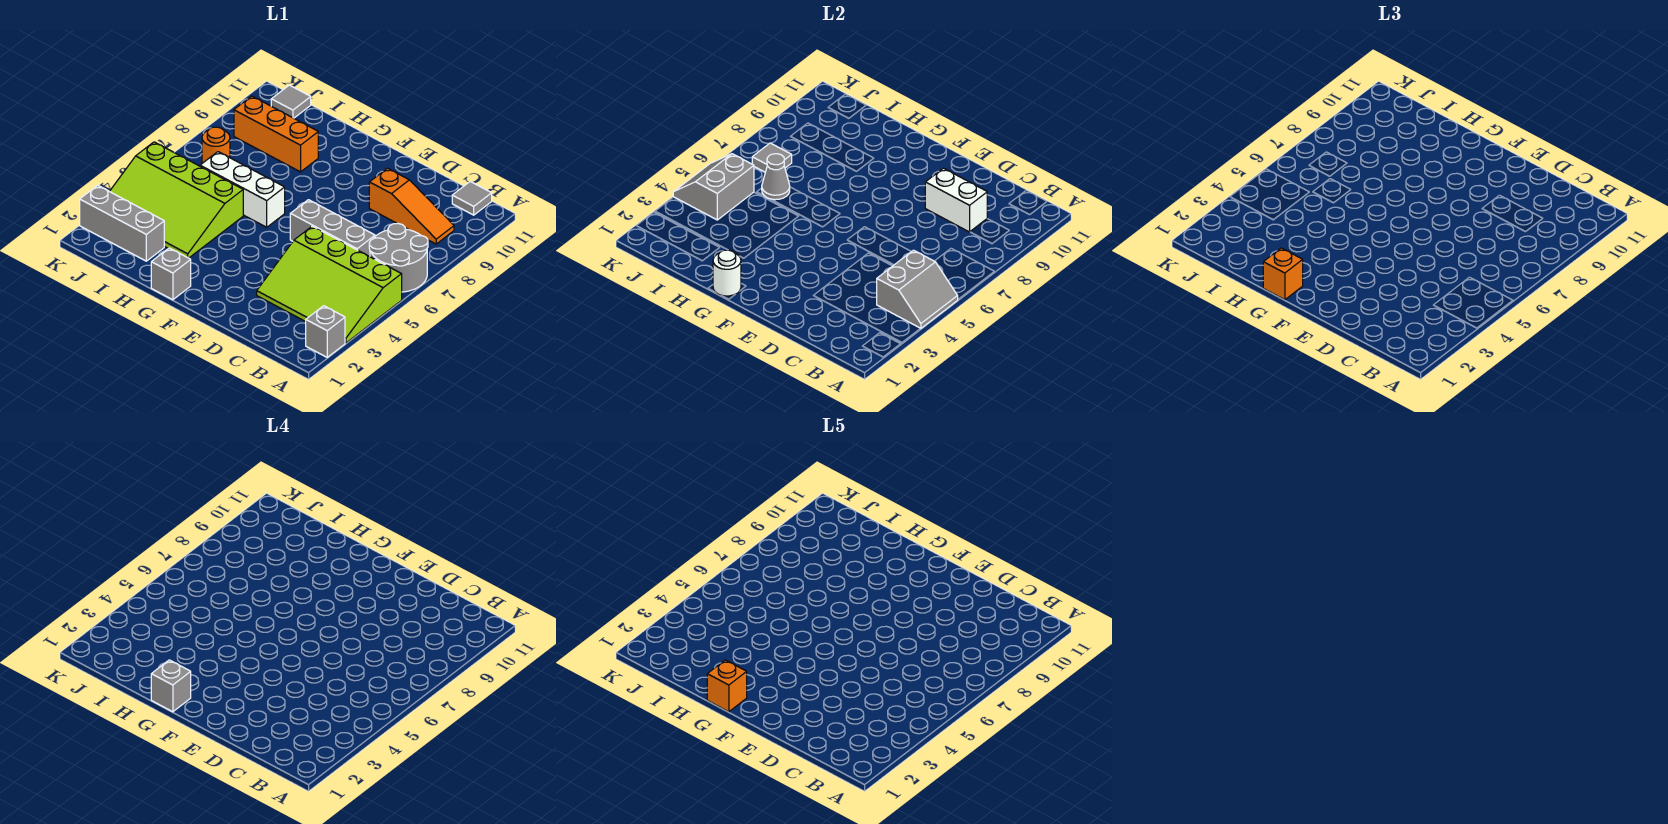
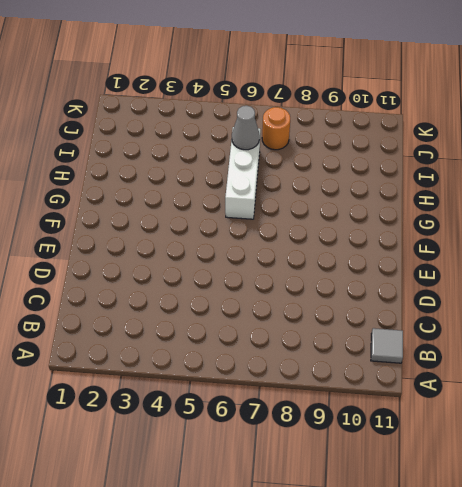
none -> grey 1x1 brick [306,306,345,357]
none -> lime 3x4 slope [257,226,402,343]
none -> grey 2x2 round brick [369,223,428,292]

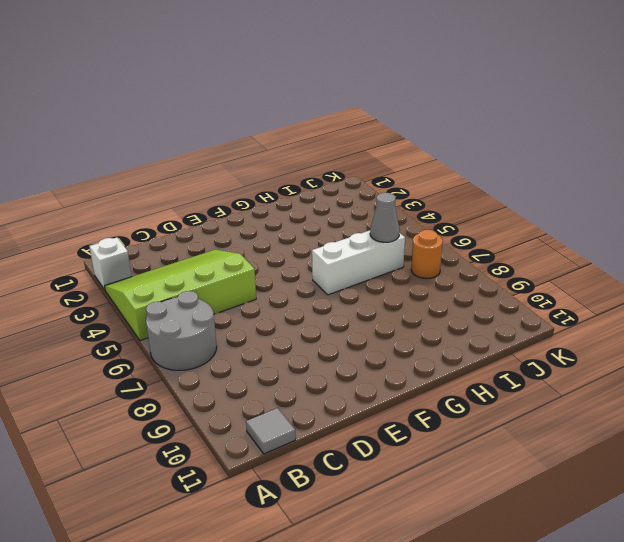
white 1x1 brick [89,238,132,290] -> grey 1x1 brick [306,306,345,357]
none -> orange 1x3 slope [369,168,454,244]
none -> grey 1x3 brick [290,200,375,257]
none -> grey 1x1 brick [151,248,191,300]

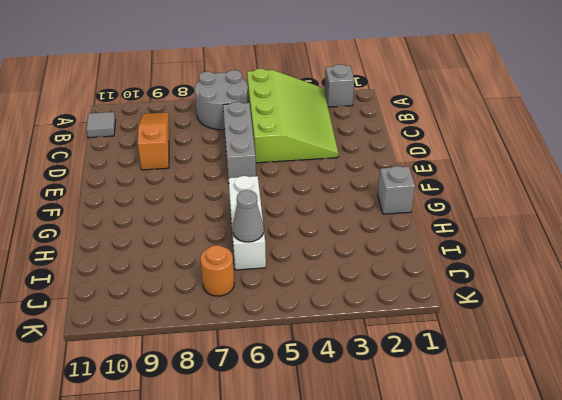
none -> lime 3x4 slope [110,142,243,258]
none -> orange 1x3 brick [234,96,318,172]
none -> grey 1x3 brick [80,185,164,261]

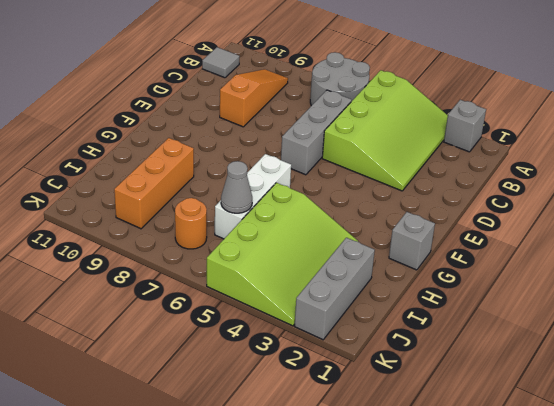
none -> grey 1x1 tile [271,85,311,118]
none -> grey 2x2 slope [877,250,958,329]
none -> white 1x2 brick [925,168,987,232]

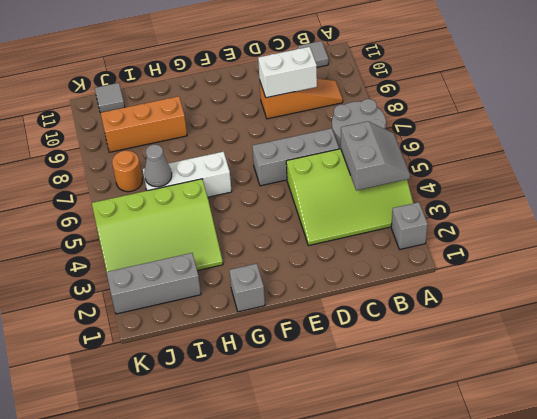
none -> white 1x1 round brick [713,250,741,296]
none -> grey 2x2 slope [673,154,754,220]
none -> grey 1x1 tile [752,143,792,172]

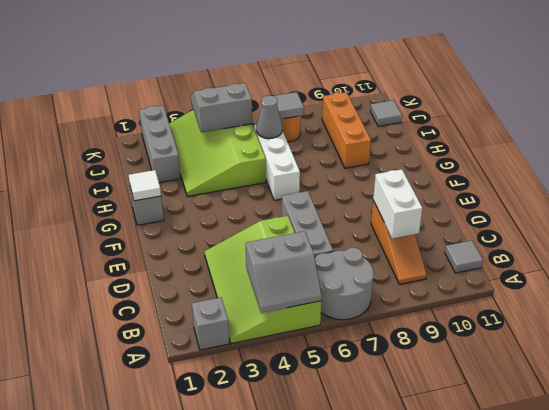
white 1x1 tile [129,170,161,201] -> white 1x1 round brick [713,250,741,296]
none -> orange 1x1 brick [1263,248,1303,300]
none -> grey 1x1 brick [151,660,191,712]
none -> orange 1x1 brick [707,660,747,712]

